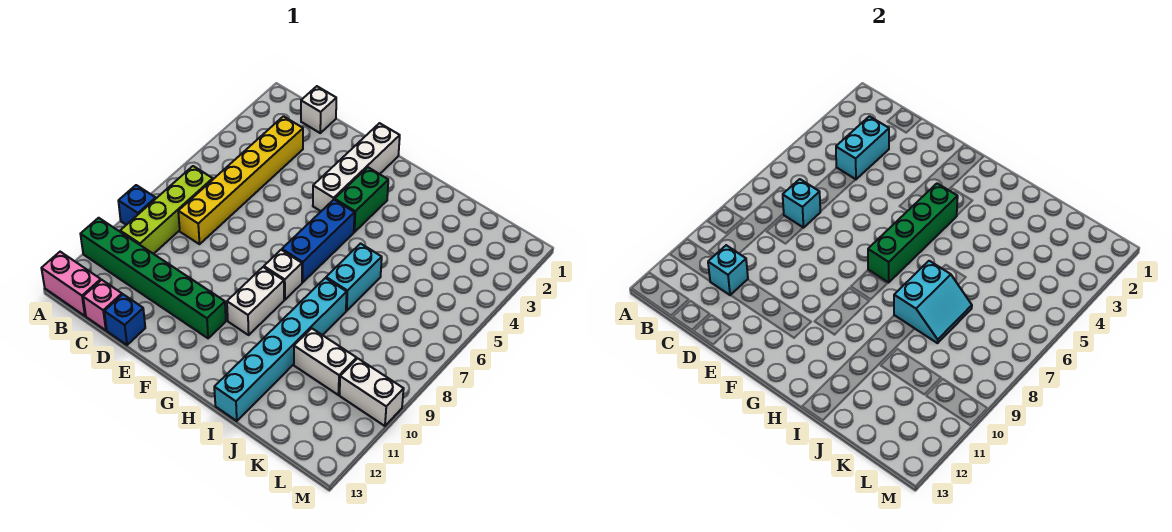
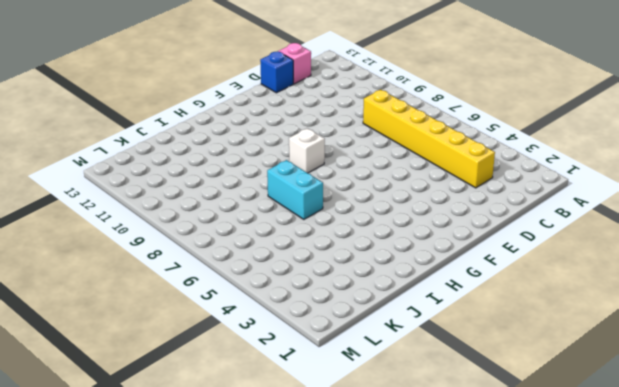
none -> blue 1x1 brick [118,185,156,225]
none -> green 1x6 brick [81,218,226,338]
none -> pink 1x2 brick [41,252,101,316]

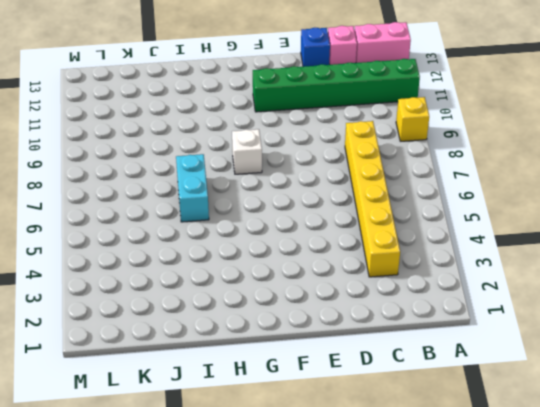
yellow 1x1 brick [396,97,429,141] -> blue 1x1 brick [118,185,156,225]
none -> lime 1x4 brick [120,166,213,254]
none -> white 1x1 brick [301,86,336,133]
none -> white 1x4 brick [313,123,400,211]

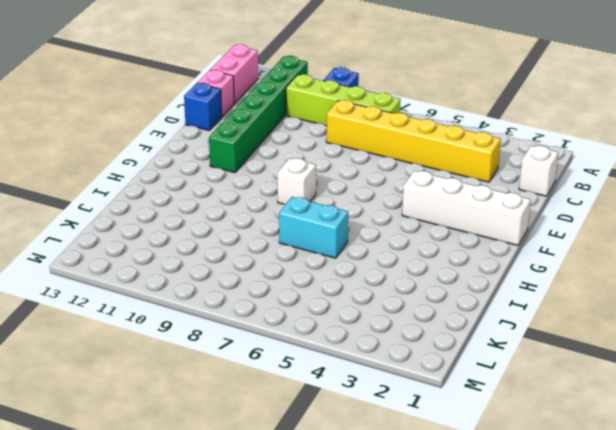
none -> green 1x2 brick [335,167,388,232]
none -> blue 1x3 brick [282,200,355,282]
none -> white 1x2 brick [227,267,284,335]

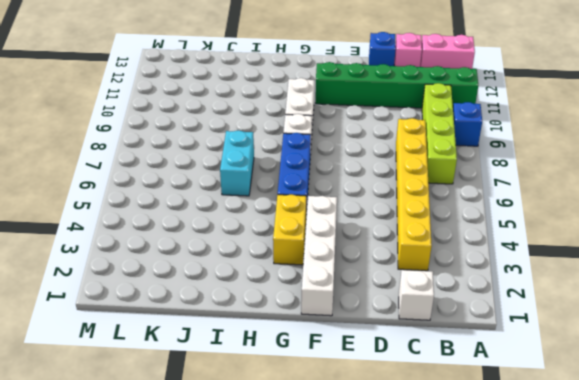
yellow 1x2 brick [273,195,306,265] -> green 1x2 brick [335,167,388,232]
none -> cyan 1x6 brick [214,278,347,421]
none -> white 1x2 brick [294,328,356,395]
none -> white 1x2 brick [340,358,404,426]

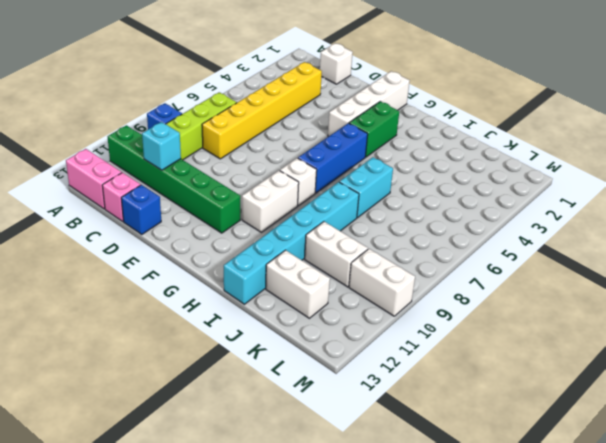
white 1x2 brick [266,250,330,318] -> none
none -> cyan 1x2 brick [836,116,889,180]
none -> cyan 1x1 brick [783,179,820,228]
none -> green 1x4 brick [868,183,958,282]

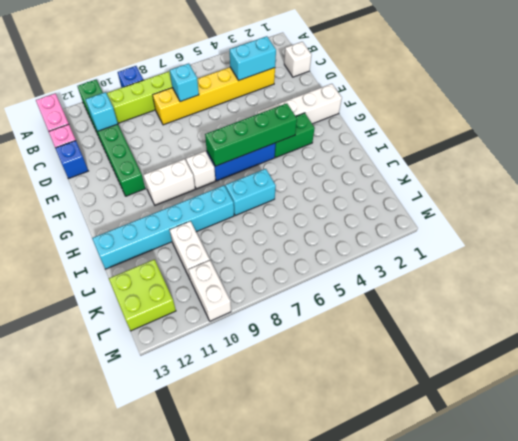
lime 2x2 brick [109,259,176,331] -> none
none -> cyan 2x2 slope [894,261,972,343]

